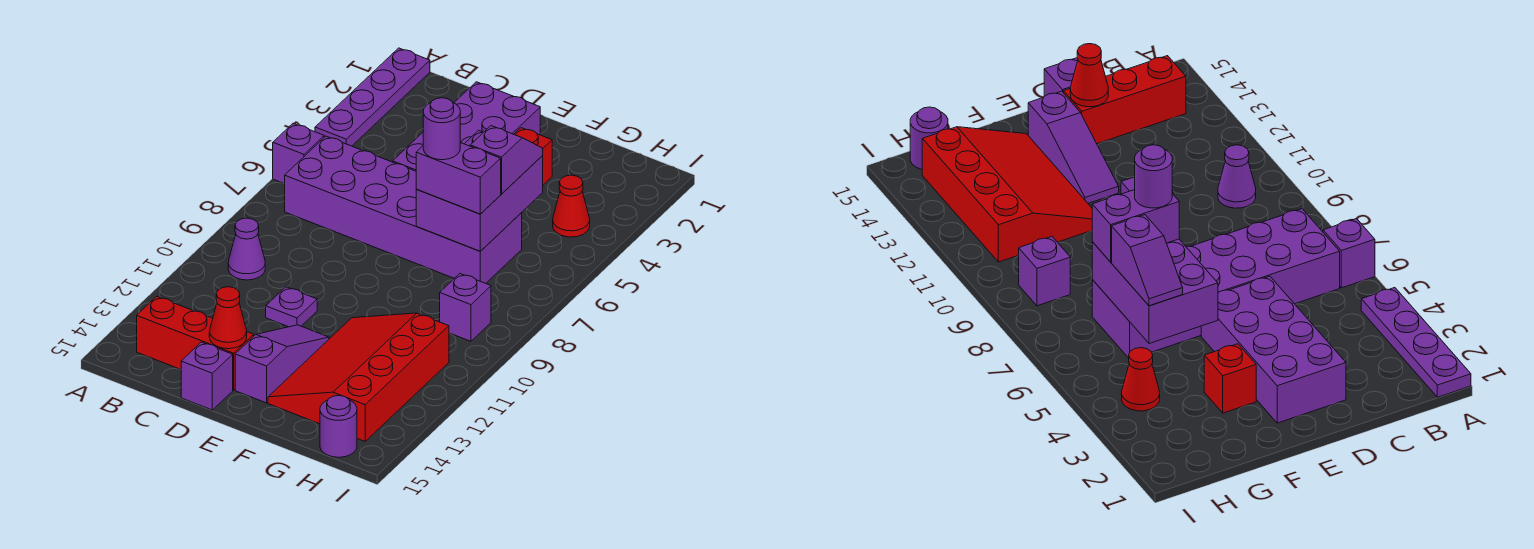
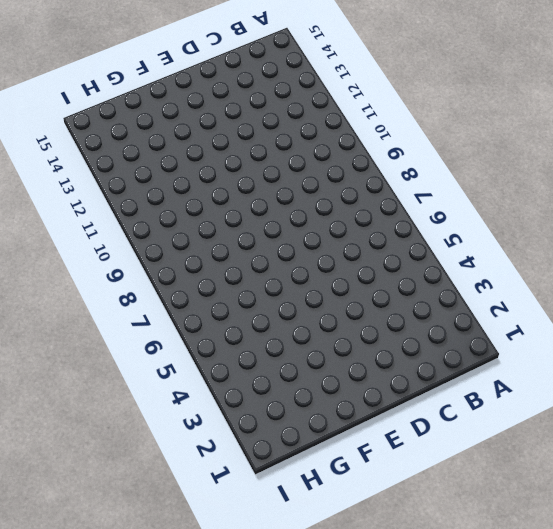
none -> purple 1x4 plate [315,48,430,146]
none -> purple 1x1 brick [273,123,324,184]
none -> purple 2x6 brick [285,136,522,283]

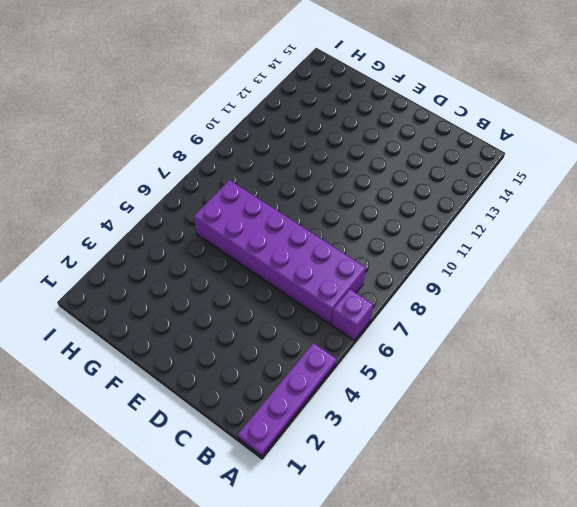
none -> purple 1x1 cone [228,218,265,280]
none -> red 1x3 brick [137,296,254,390]
none -> purple 2x4 brick [393,82,540,171]

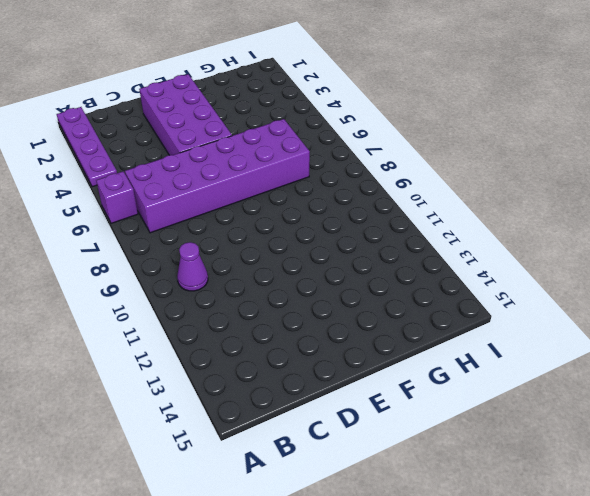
none -> red 1x3 brick [137,296,254,390]
none -> purple 1x1 plate [266,287,317,327]
none -> purple 1x1 brick [181,342,233,410]

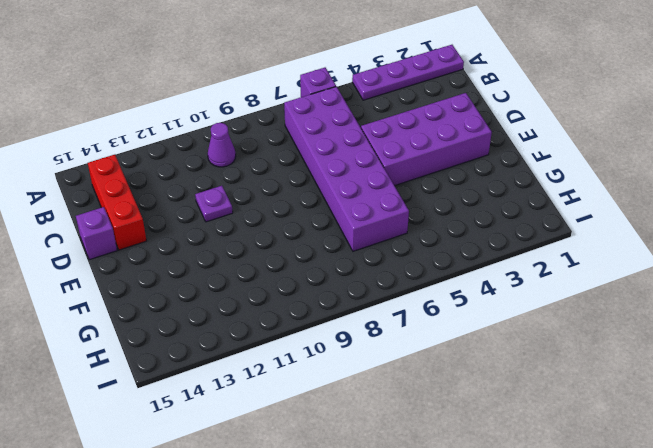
none -> purple 1x3 slope [235,325,329,403]
none -> red 1x1 brick [514,128,552,185]
none -> red 3x4 slope [268,313,449,441]

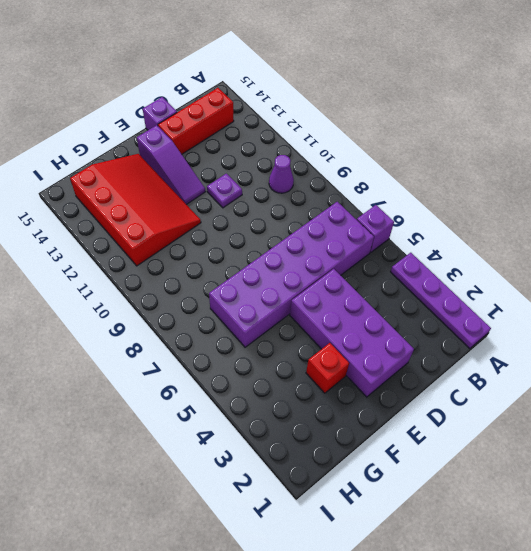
none -> red 1x1 cone [553,175,590,237]
none -> purple 1x1 brick [440,274,491,341]
none -> purple 1x1 round brick [320,396,357,457]

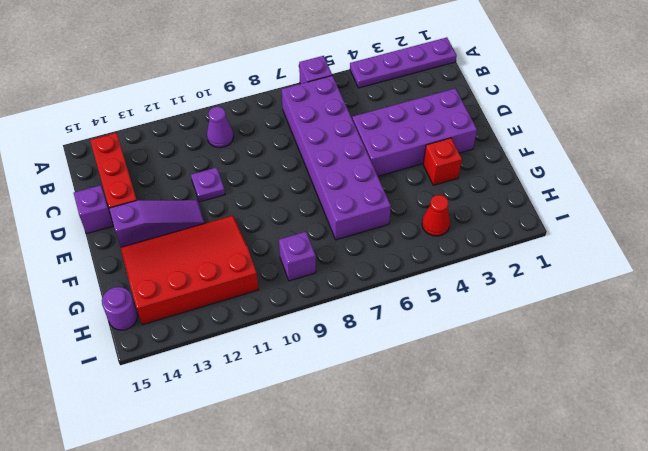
none -> red 1x1 cone [209,287,247,349]
none -> purple 2x3 brick [416,130,543,251]
none -> purple 1x2 brick [416,143,501,214]

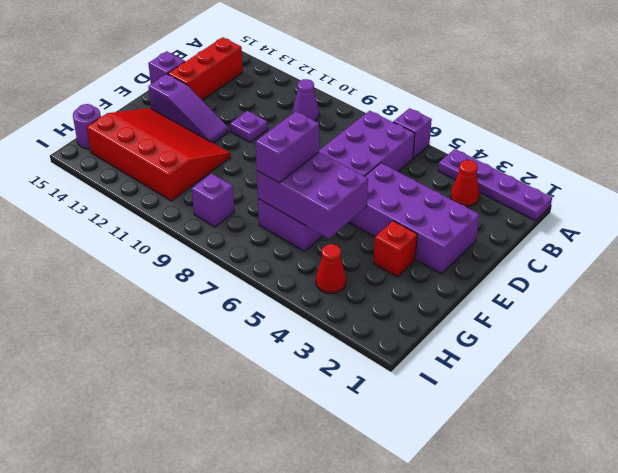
red 1x1 cone [451,160,479,207] -> red 1x1 cone moved to [209,287,247,349]
none -> purple 1x2 slope [470,126,543,194]
none -> purple 1x1 round brick [423,98,460,160]

